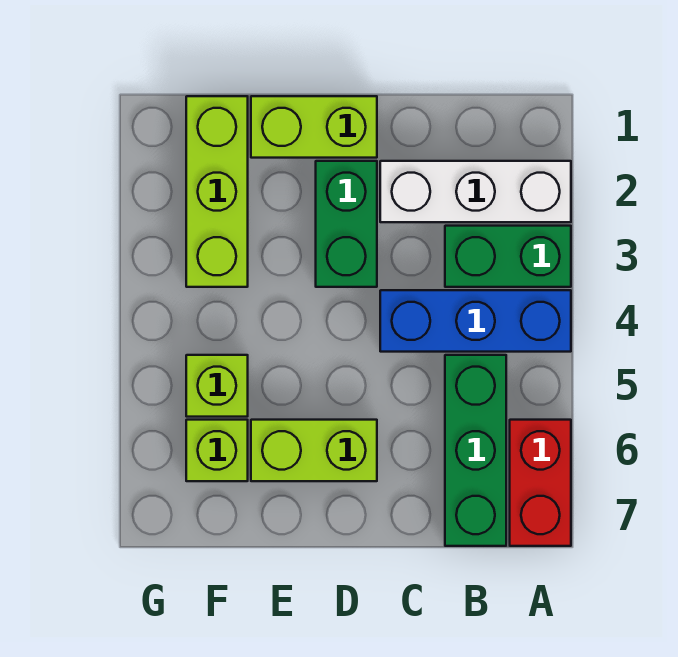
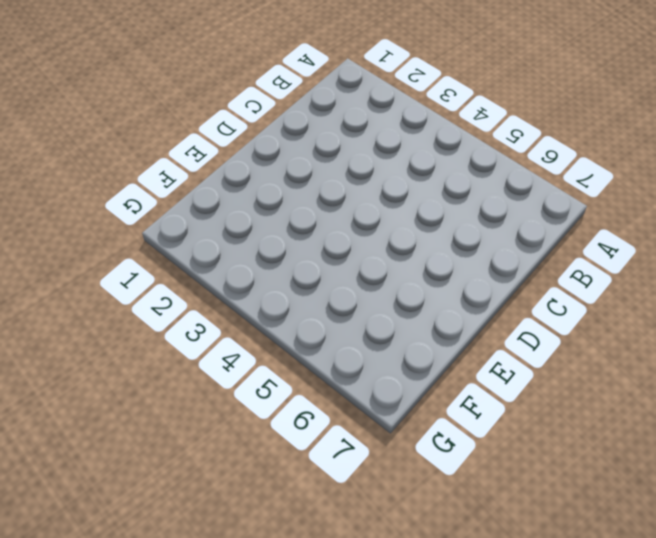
none -> white 1x3 brick [380,161,571,222]
none -> green 1x2 brick [445,226,571,287]

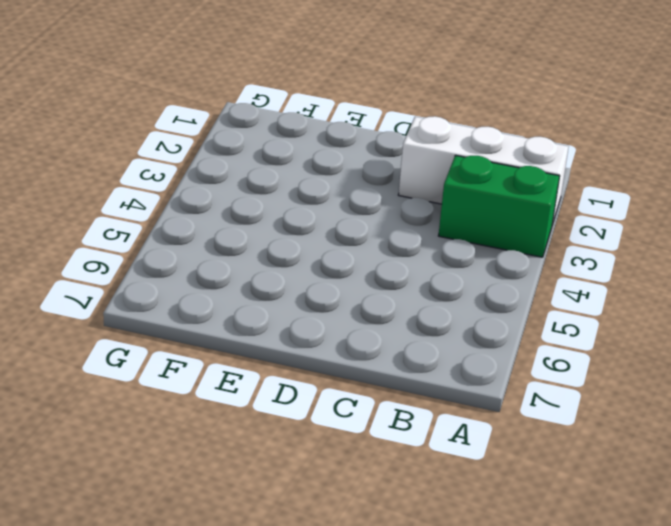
none -> blue 1x3 brick [380,290,571,352]
none -> red 1x2 brick [510,420,571,546]

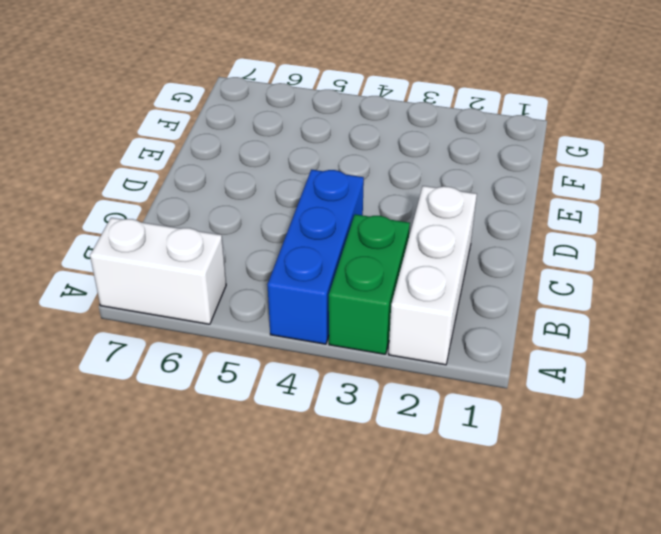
white 1x2 brick [90,218,226,324] -> red 1x2 brick [510,420,571,546]
none -> green 1x3 brick [445,355,506,546]
none -> lime 1x2 brick [251,96,377,158]

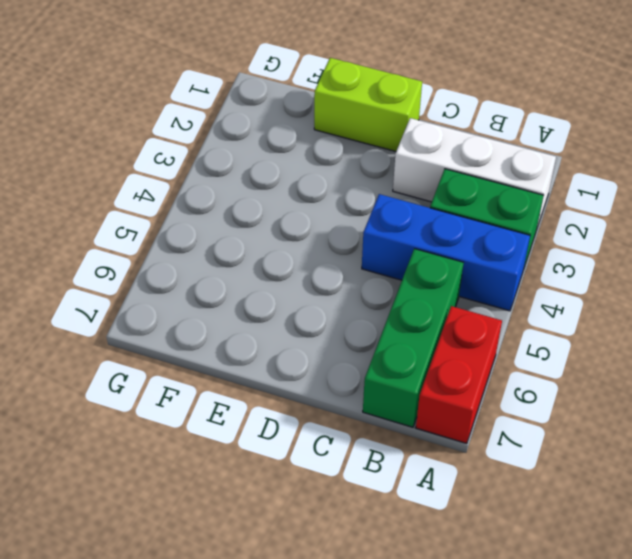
none -> green 1x2 brick [316,161,377,287]
none -> lime 1x2 brick [251,420,377,481]

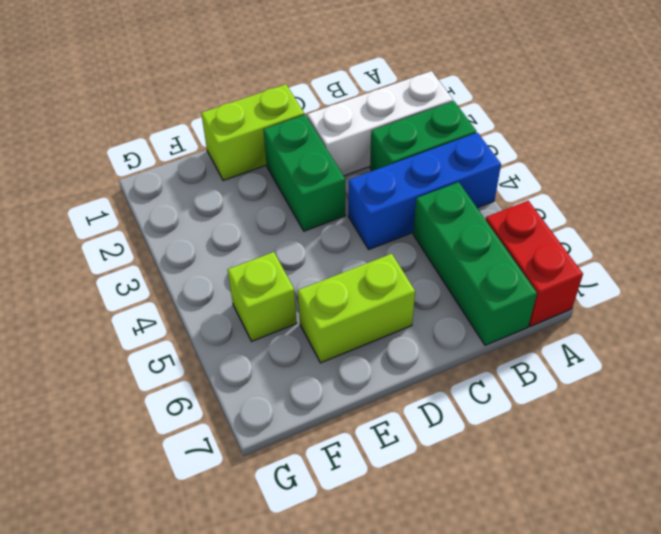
none -> lime 1x3 brick [186,96,248,287]
none -> lime 1x1 brick [186,420,248,481]

